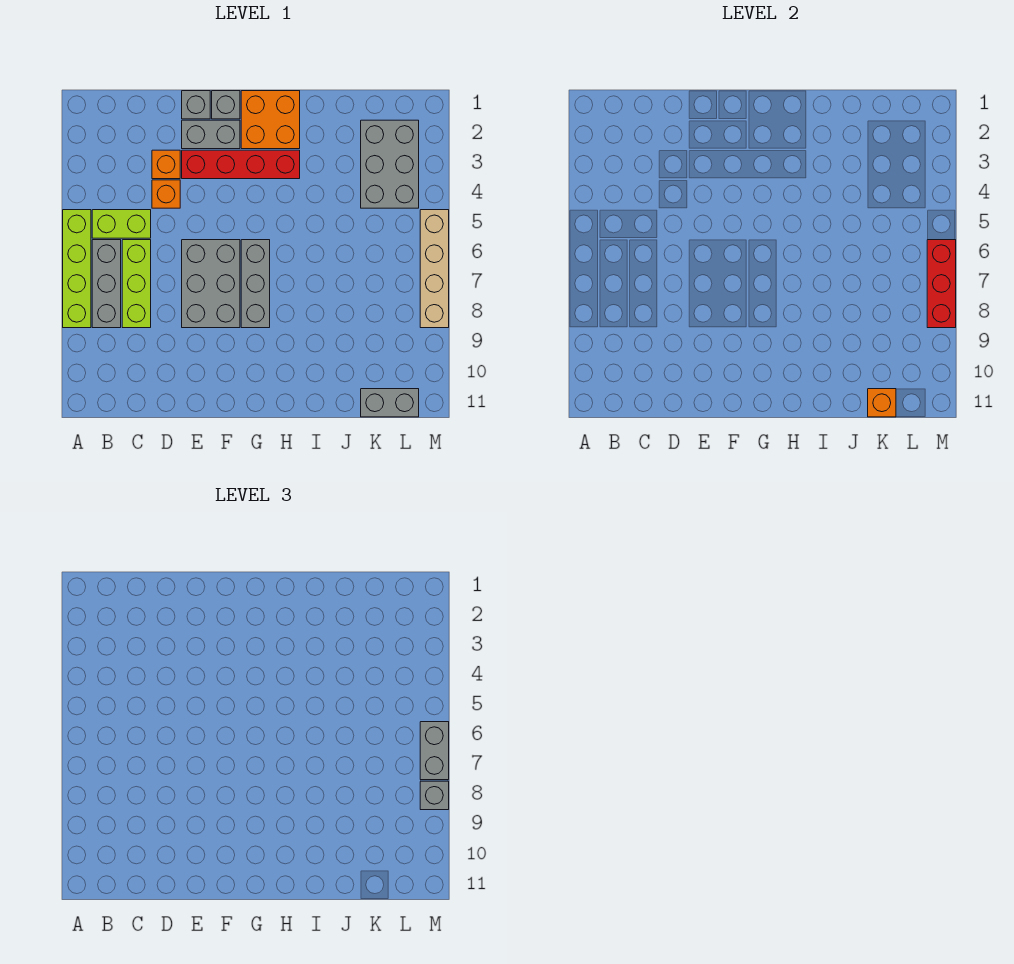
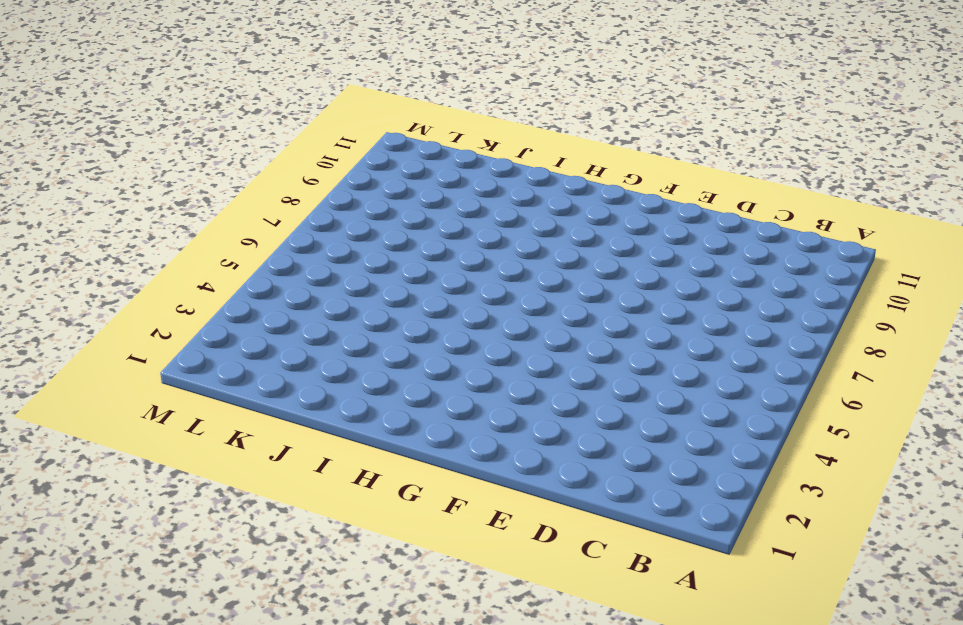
none -> lime 1x4 brick [63,210,91,328]
none -> lime 1x2 brick [92,210,151,238]
none -> grey 1x3 brick [92,240,121,328]

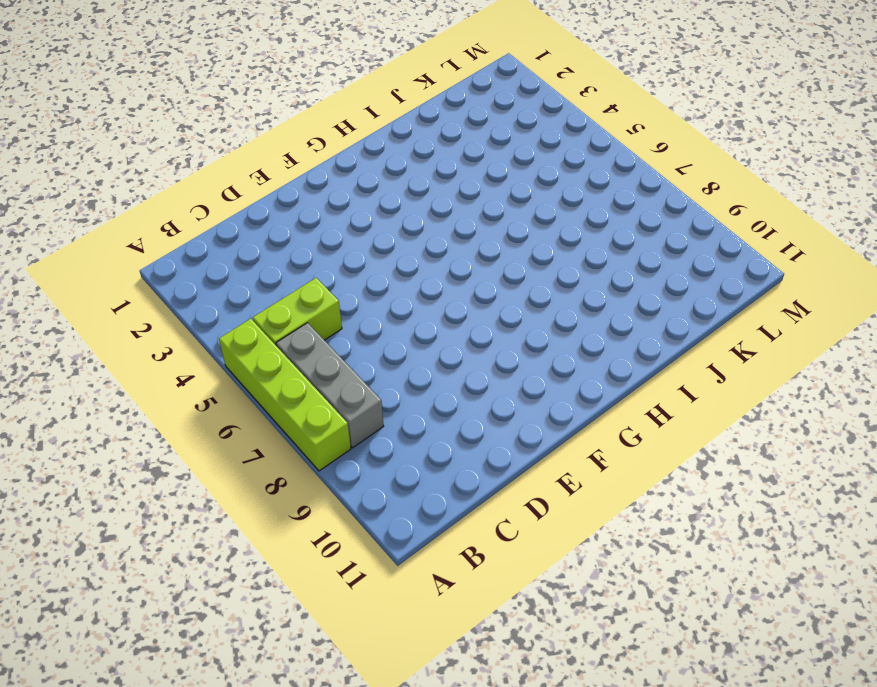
none -> lime 1x3 brick [122,240,151,328]
none -> orange 1x1 brick [152,150,180,179]
none -> orange 1x1 brick [152,180,180,208]

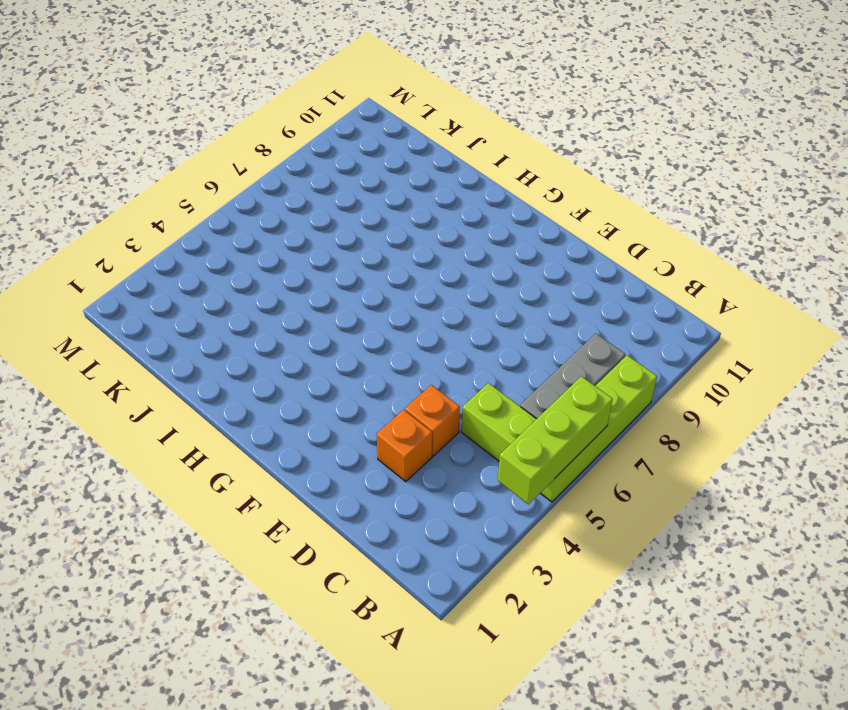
lime 1x3 brick [498,376,613,504] -> lime 1x3 brick moved to [122,240,151,328]
none -> grey 1x1 brick [182,91,210,119]
none -> grey 1x2 brick [182,120,240,149]
none -> red 1x4 brick [182,150,300,179]

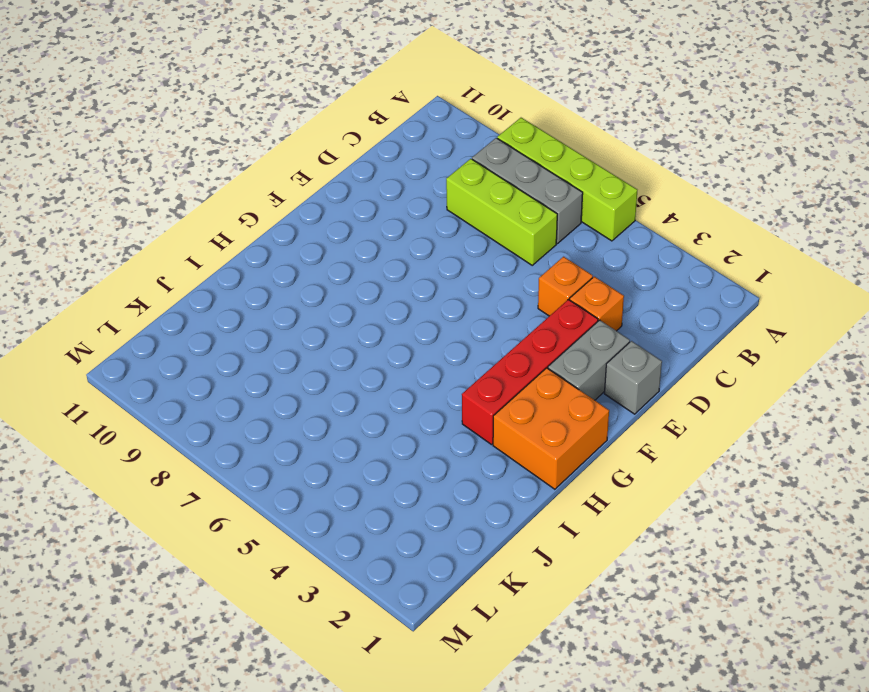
none -> lime 1x2 brick [92,210,151,238]
none -> grey 2x3 brick [182,240,240,328]
none -> grey 1x1 brick [212,91,240,119]

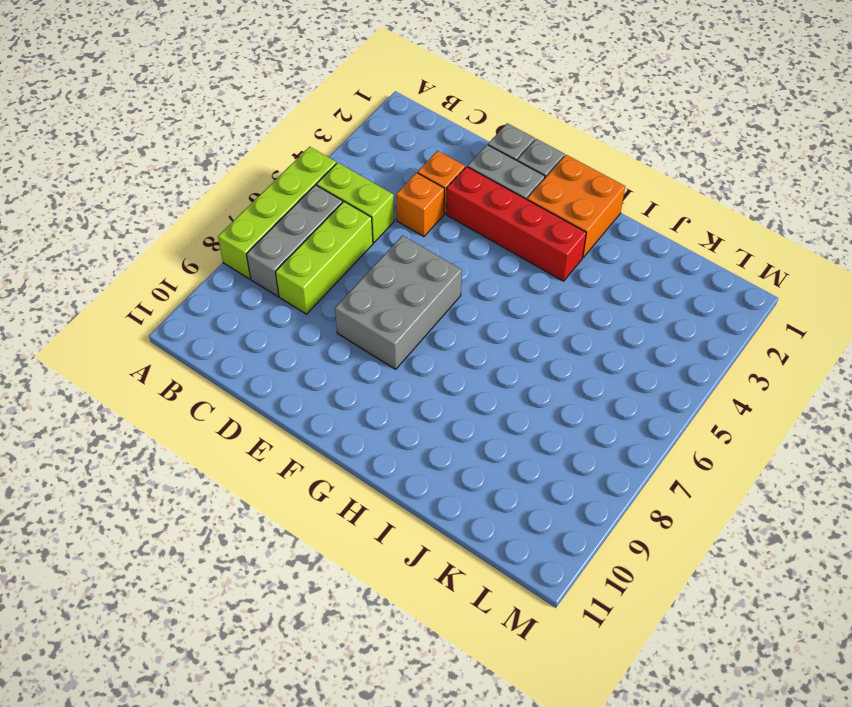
none -> grey 1x3 brick [241,240,270,328]
none -> grey 2x3 brick [361,120,419,208]
none -> grey 1x2 brick [361,389,419,417]

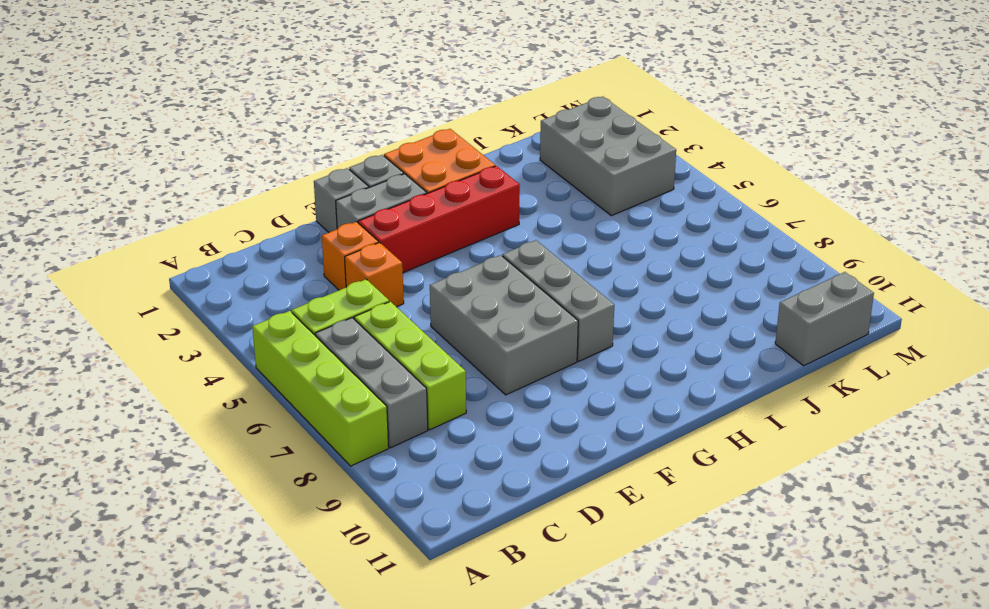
none -> tan 1x4 brick [420,210,449,328]
none -> orange 1x1 brick [868,389,896,417]
none -> red 1x3 brick [927,240,956,328]

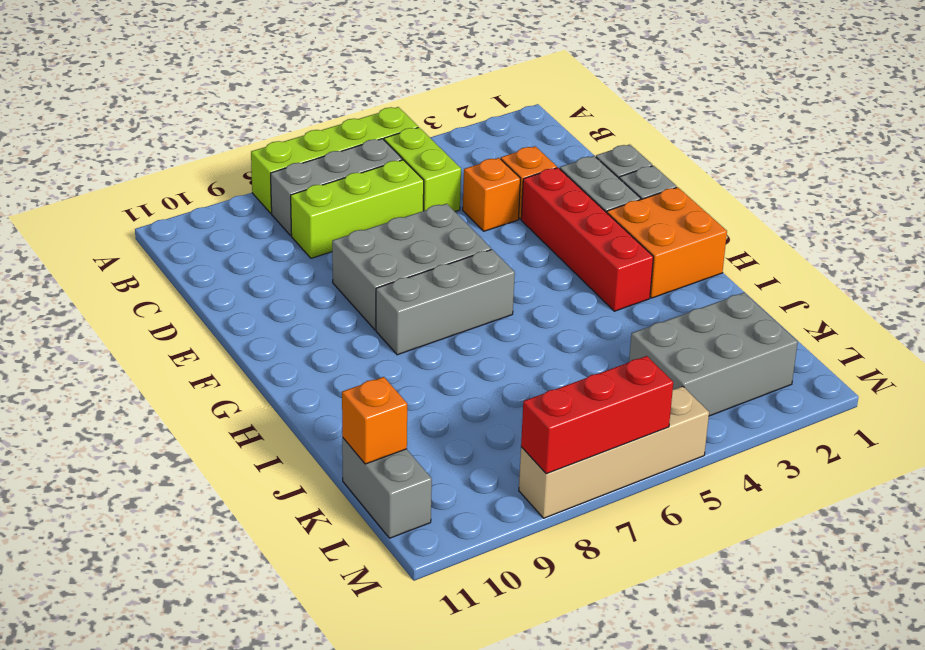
none -> grey 1x2 brick [420,722,449,780]
none -> grey 1x1 brick [420,781,449,810]

